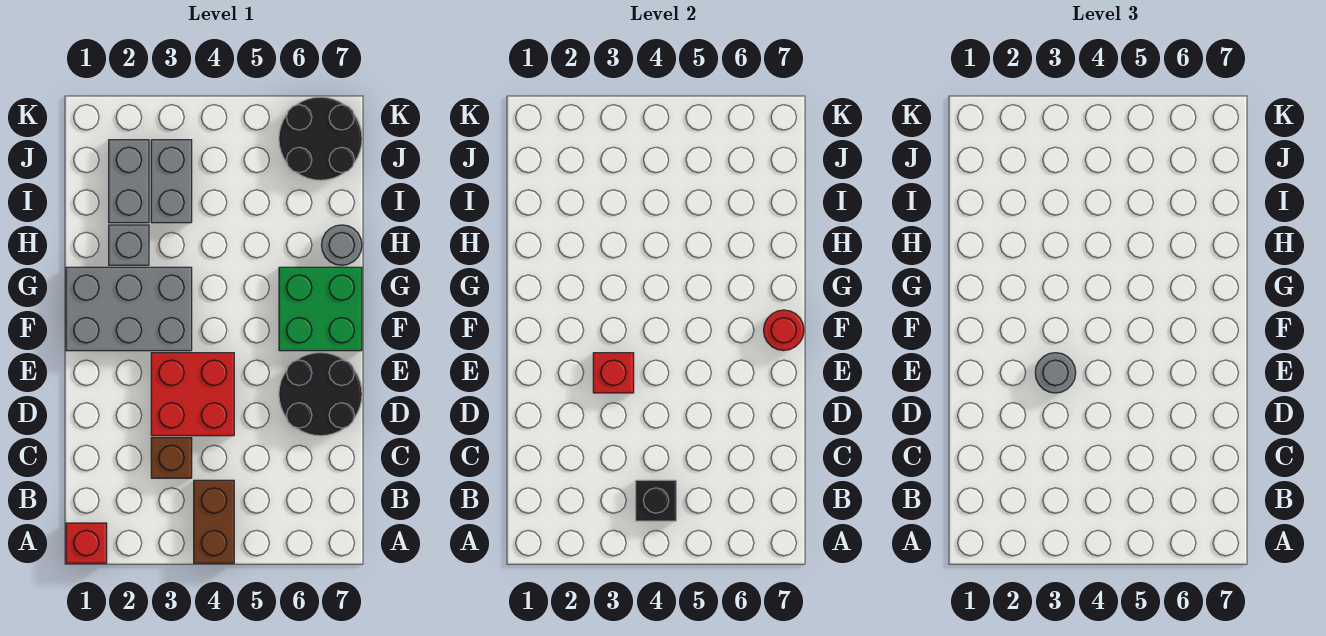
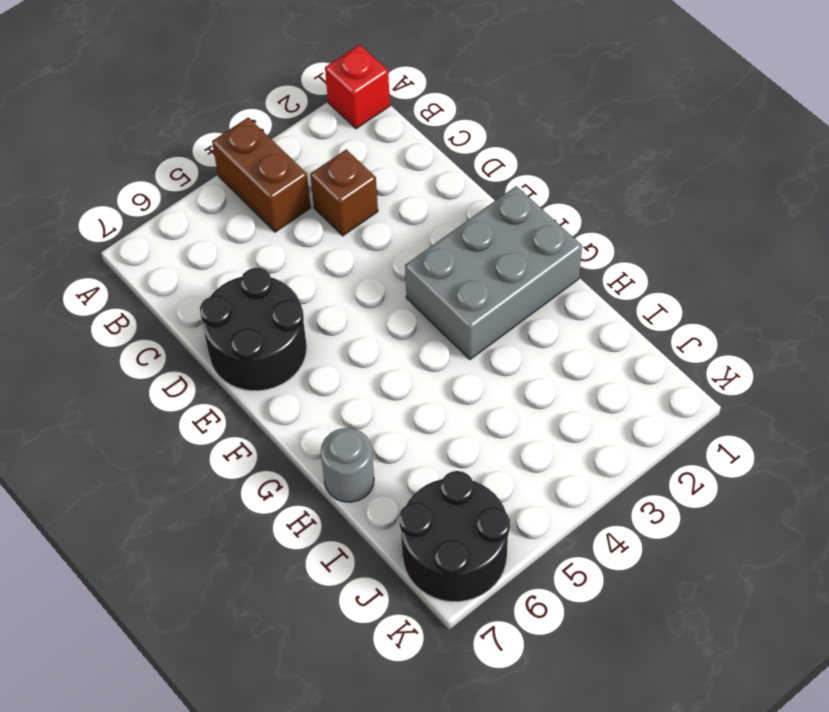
none -> red 2x2 brick [151,353,234,436]
none -> green 2x2 brick [279,267,362,351]
none -> grey 1x1 brick [109,225,149,265]

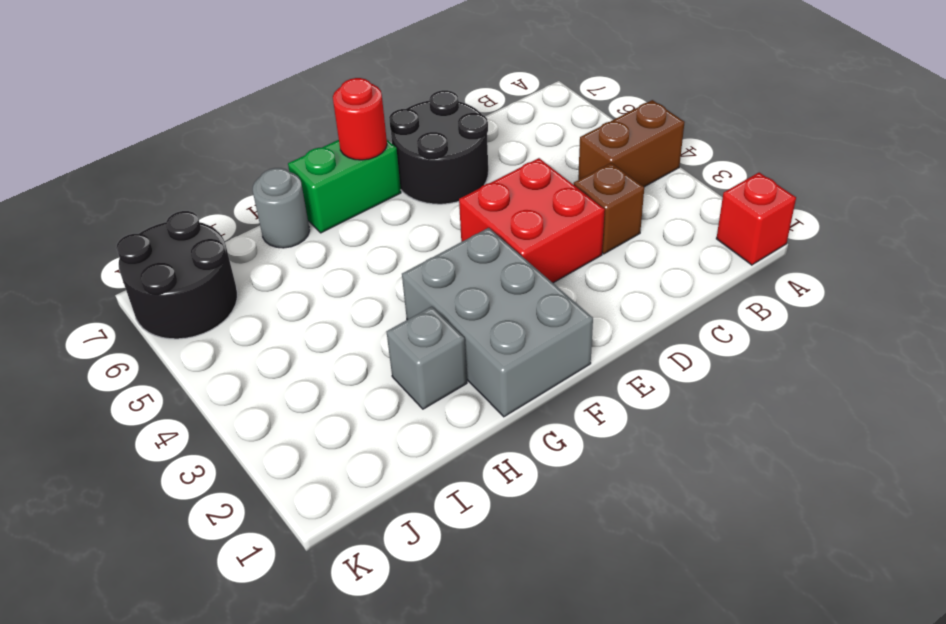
green 1x2 brick [288,140,401,233] -> green 2x2 brick [279,267,362,351]
none -> grey 1x2 brick [109,140,149,223]
none -> grey 1x2 brick [151,140,192,223]
none -> black 1x1 brick [636,480,676,521]

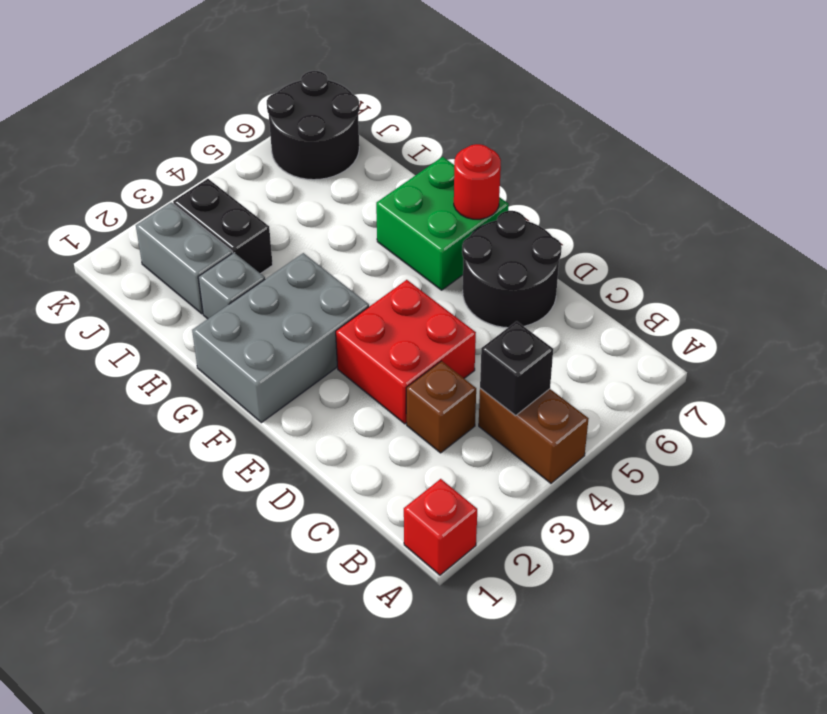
black 1x2 brick [173,179,273,274] -> grey 1x2 brick [151,140,192,223]
none -> grey 1x1 round brick [322,225,362,265]
none -> red 1x1 brick [593,353,634,393]
none -> grey 1x1 round brick [1035,353,1076,393]

